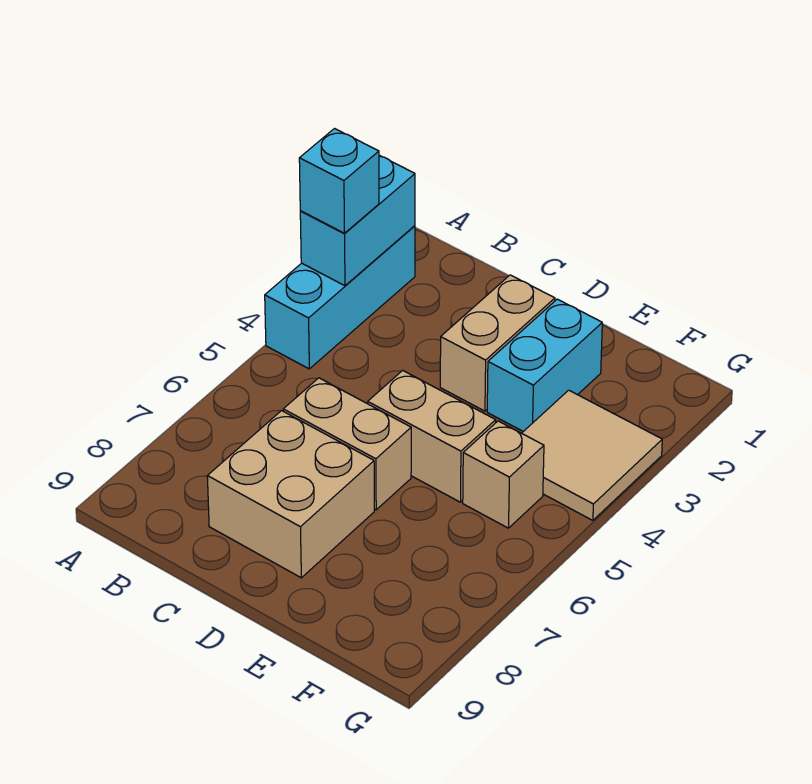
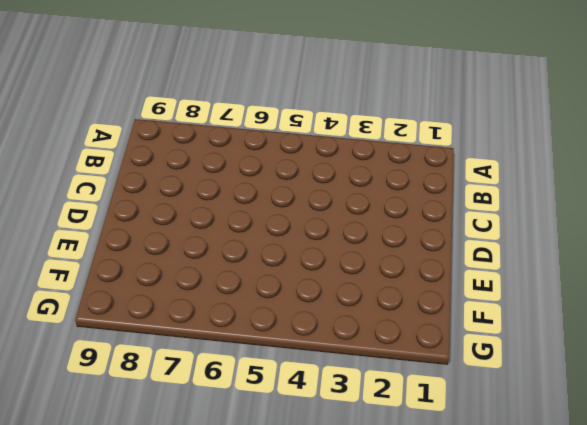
none -> cyan 1x3 brick [265,226,415,369]
none -> tan 1x2 brick [283,378,411,510]

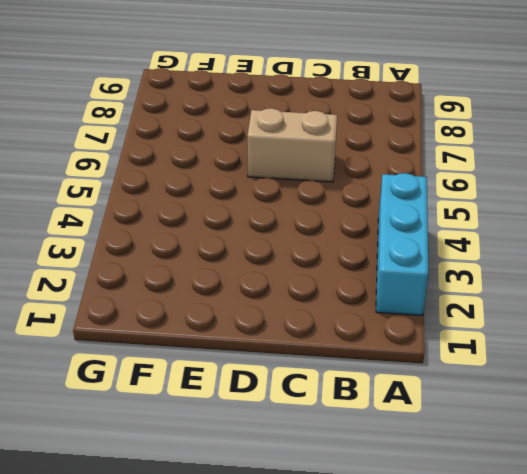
none -> tan 2x2 brick [207,411,374,578]
none -> tan 1x2 brick [440,275,555,411]

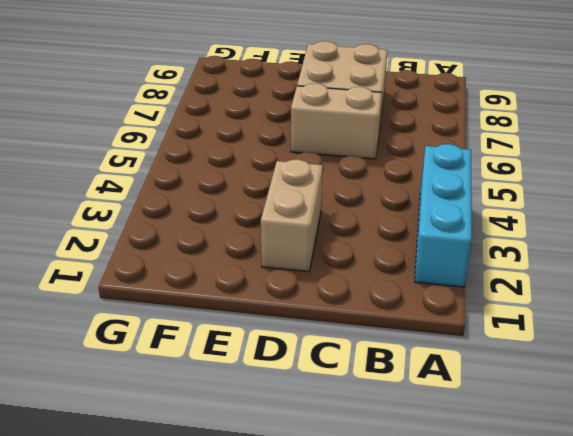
none -> tan 1x2 brick [368,370,496,502]
none -> cyan 1x2 brick [487,299,602,432]

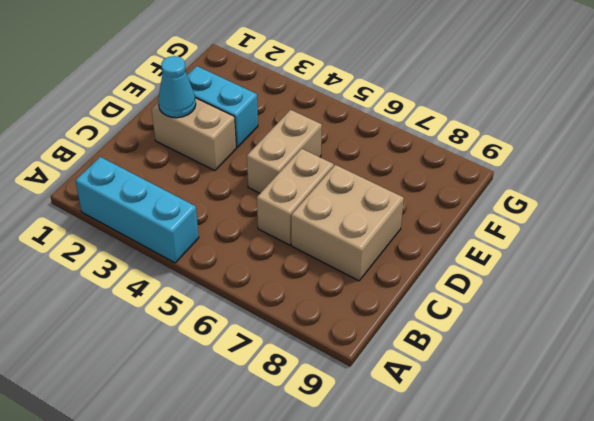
cyan 1x1 cone [158,56,196,118] -> none
none -> tan 2x2 tile [522,390,662,520]
none -> tan 1x1 brick [463,421,544,528]

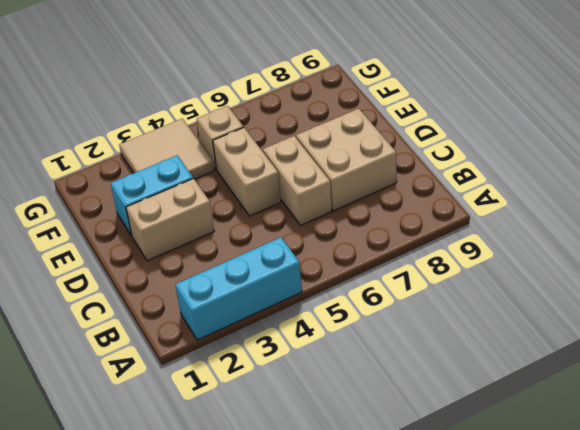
none -> cyan 1x2 brick [300,155,415,286]
none -> cyan 1x1 brick [299,129,379,233]

